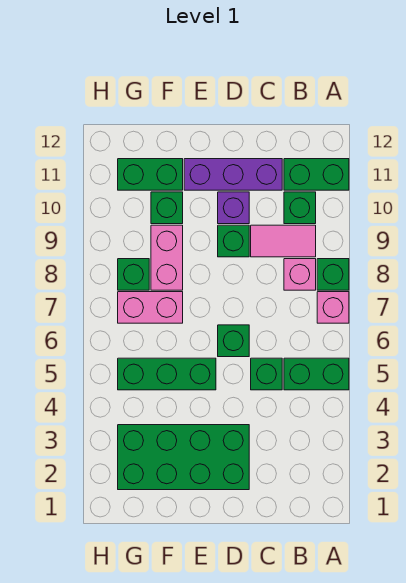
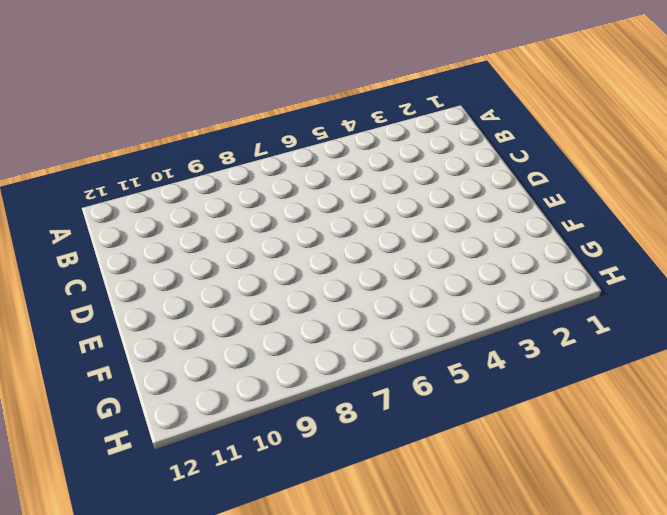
none -> green 1x2 brick [284,358,349,390]
none -> pink 1x1 brick [317,292,349,323]
none -> green 1x1 brick [317,259,349,290]

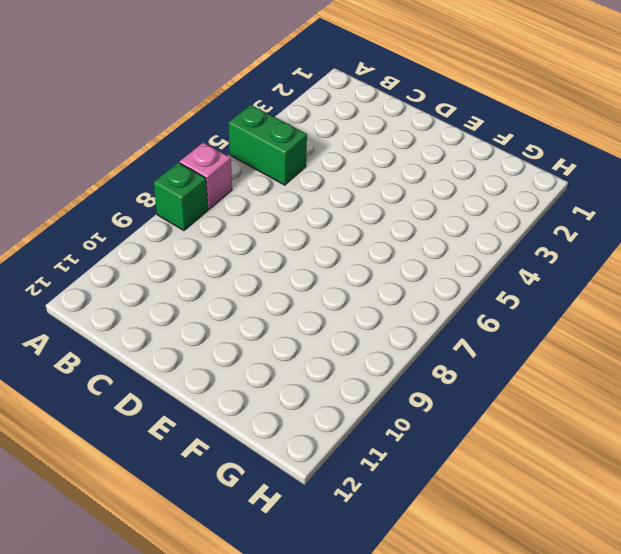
none -> green 1x2 brick [284,159,349,190]
none -> pink 1x1 brick [284,259,316,290]
none -> pink 1x2 tile [251,225,316,257]

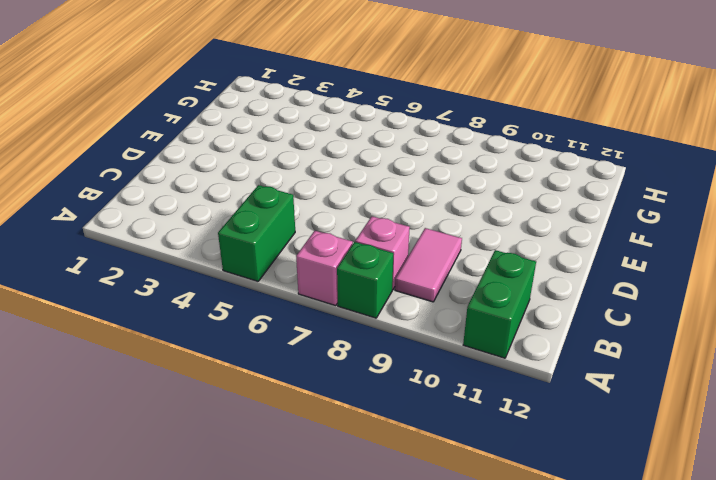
none -> green 1x1 brick [284,192,316,224]
none -> green 1x1 brick [251,358,282,390]
none -> purple 1x3 brick [184,159,282,190]

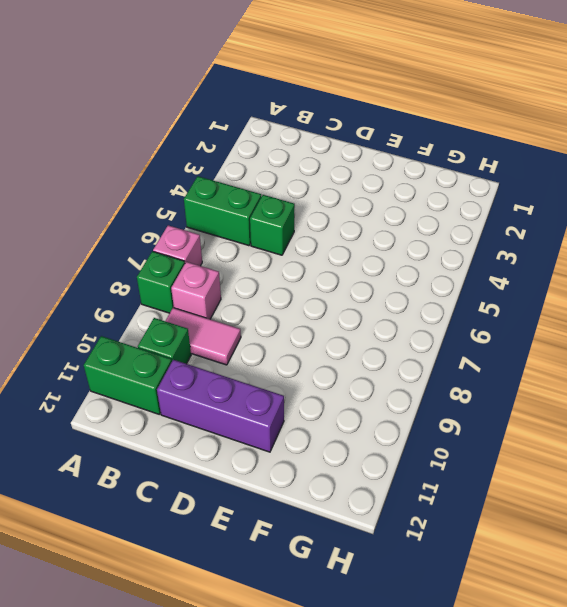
none -> green 2x4 brick [118,425,249,490]
none -> green 1x1 brick [218,325,249,357]
none -> green 1x1 brick [218,225,249,257]

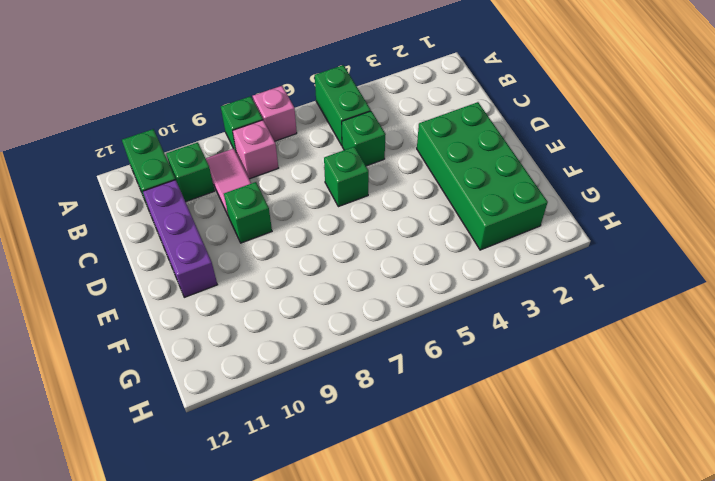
none -> purple 1x1 brick [218,192,249,224]
none -> green 1x3 brick [118,358,216,390]
none -> pink 1x2 brick [118,292,183,323]

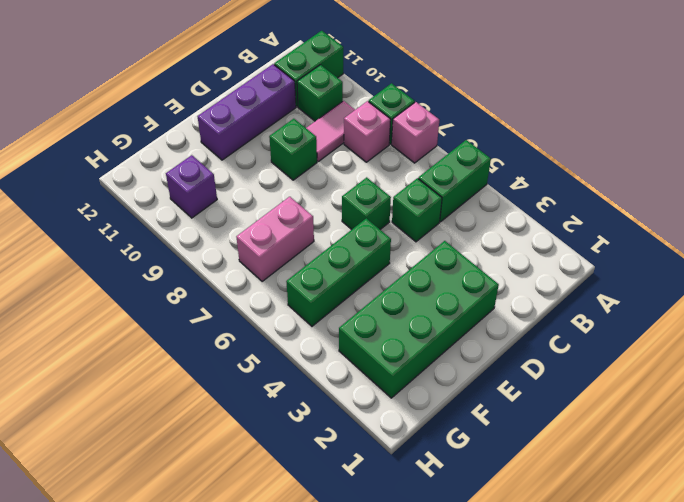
purple 1x1 brick [166,155,217,218] -> purple 1x1 brick moved to [218,192,249,224]
none -> pink 1x2 brick [151,225,183,290]
none -> green 1x1 brick [151,192,183,224]
none -> green 1x2 brick [118,159,183,190]

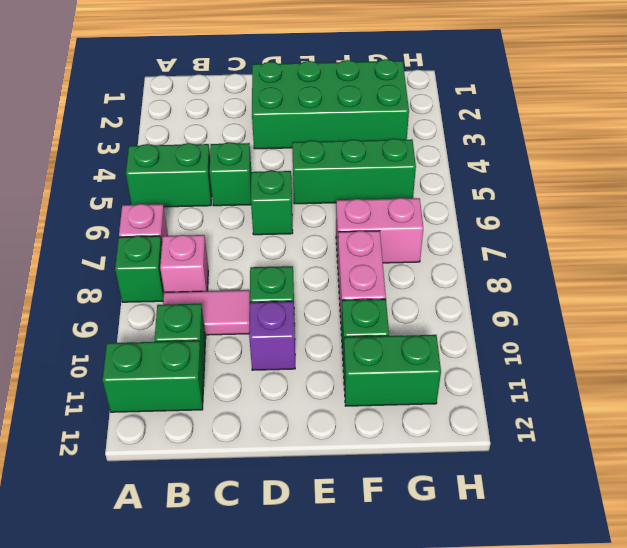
none -> purple 1x3 brick [184,159,282,190]
none -> green 1x1 brick [118,259,149,290]

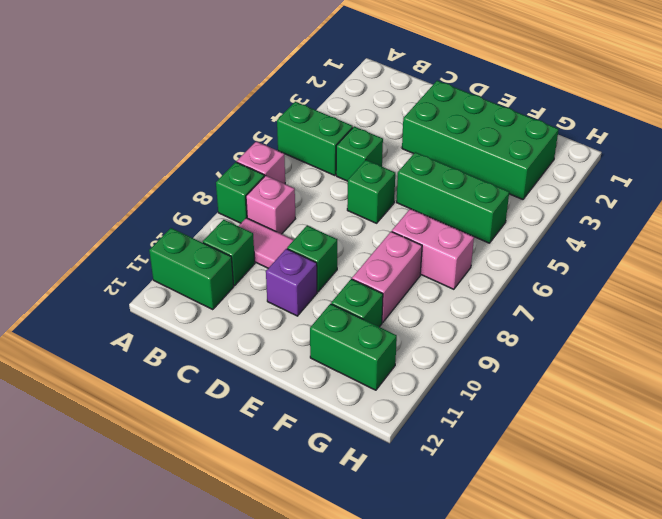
none -> purple 1x3 brick [184,159,282,190]
none -> green 1x1 brick [118,259,149,290]

